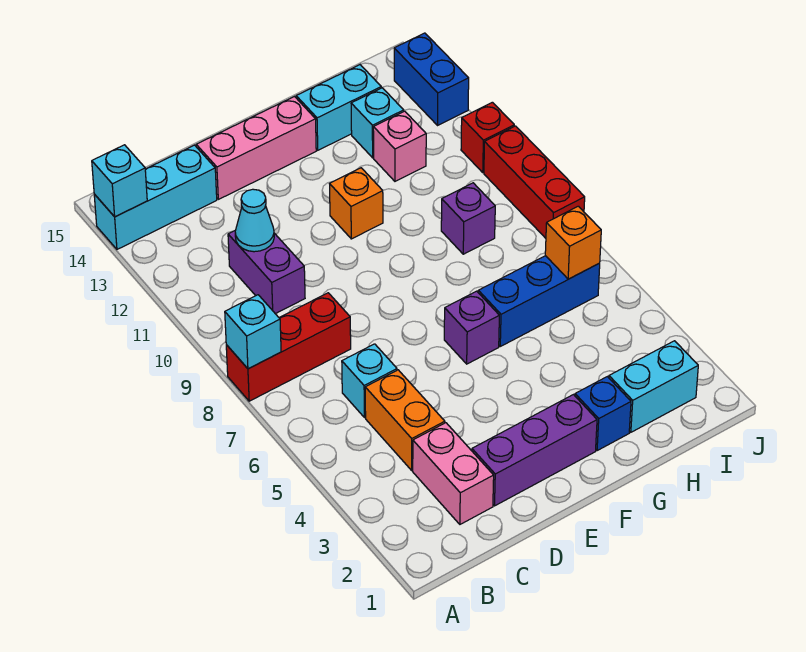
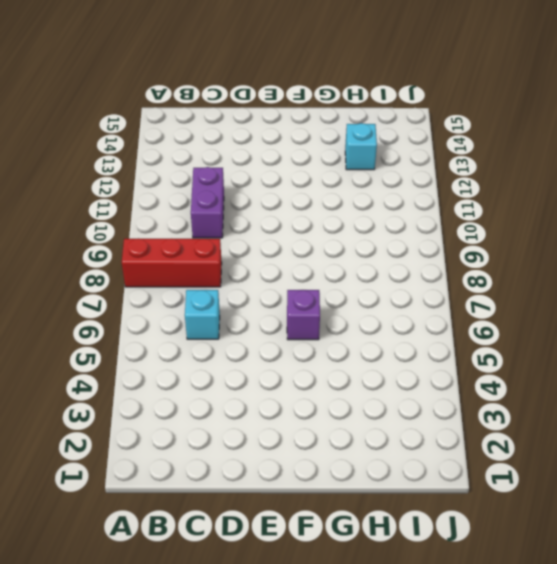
none -> cyan 1x3 brick [94,145,217,249]
none -> pink 1x2 brick [413,423,494,524]
none -> orange 1x2 brick [365,370,445,470]

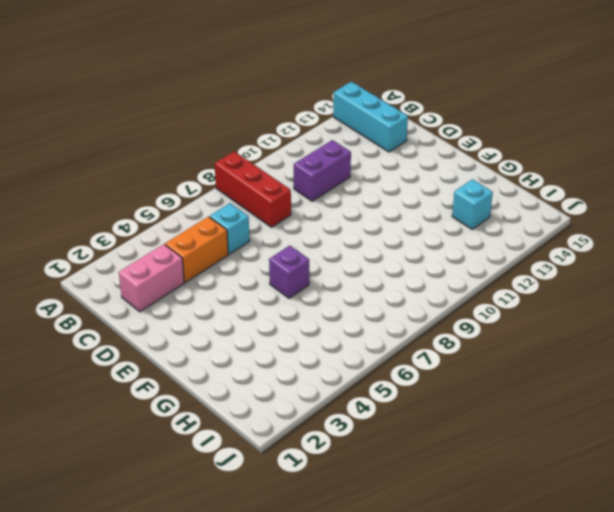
none -> purple 1x3 brick [472,395,597,506]
none -> pink 1x3 brick [196,96,316,199]
none -> orange 1x1 brick [330,168,383,239]

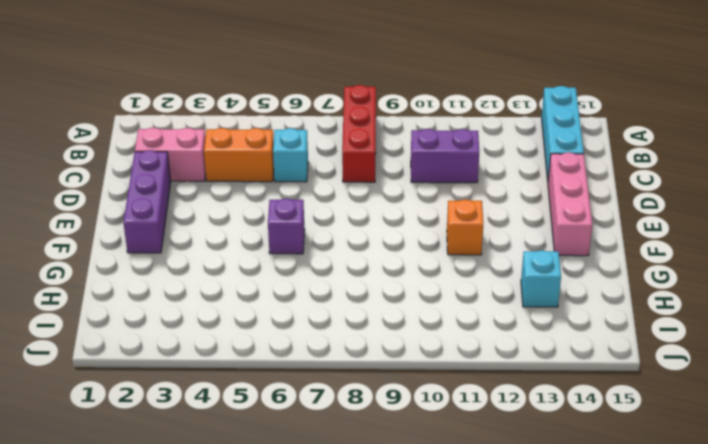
none -> blue 1x1 brick [575,377,631,451]
none -> blue 1x3 brick [478,256,600,346]
none -> cyan 1x2 brick [296,65,381,150]

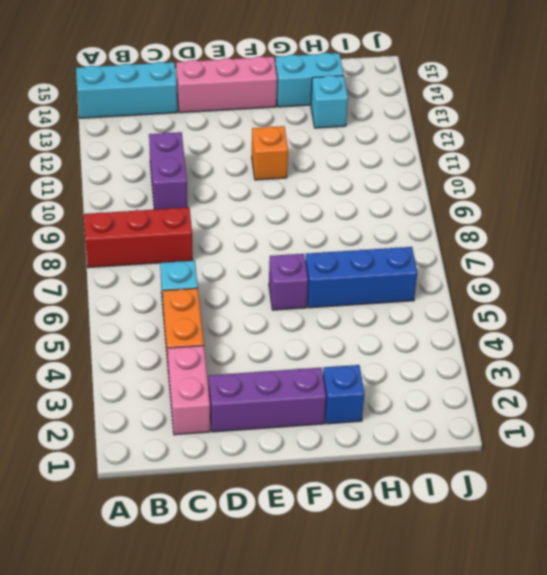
none -> cyan 1x2 brick [609,341,698,432]
none -> purple 1x1 brick [441,183,495,254]
none -> pink 1x1 brick [373,111,426,181]

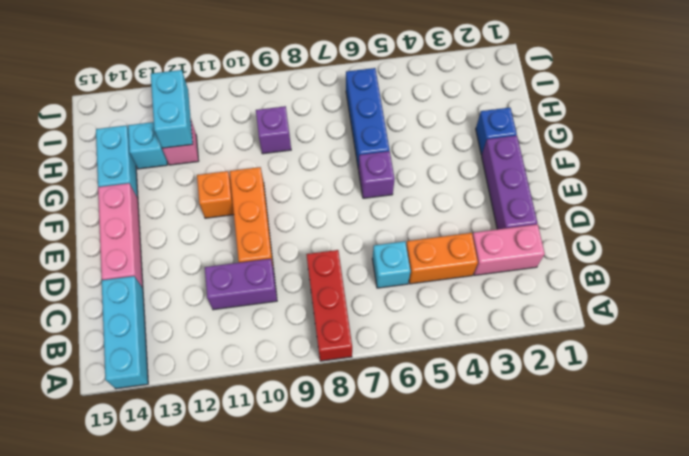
orange 1x3 brick [230,167,274,269] -> none
cyan 1x2 brick [151,70,193,148] -> cyan 1x2 brick moved to [609,341,698,432]
none -> red 1x3 brick [484,126,585,238]
none -> red 1x1 brick [461,102,514,172]
none -> blue 1x2 brick [394,33,469,125]

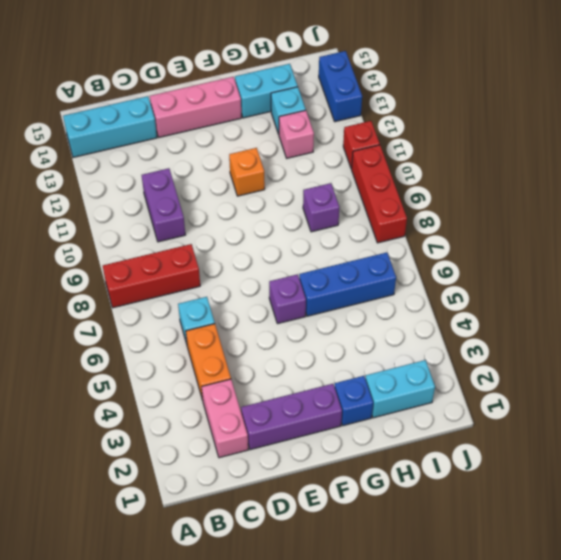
none -> cyan 1x1 brick [225,295,281,369]
none -> cyan 1x1 brick [92,145,147,217]
none -> cyan 1x1 cone [235,189,274,252]

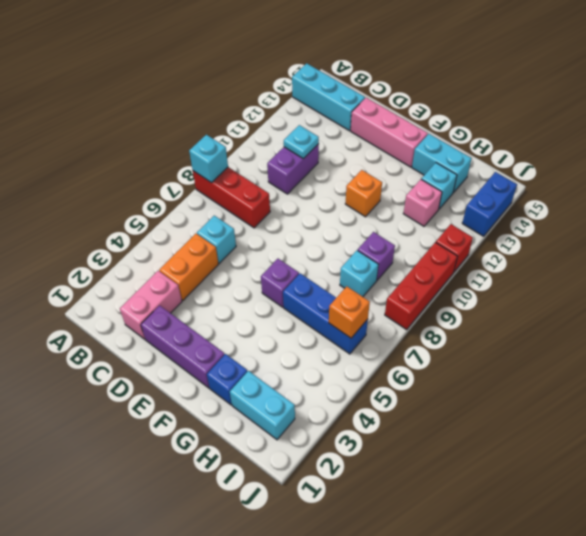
cyan 1x1 plate [284,125,319,159] -> cyan 1x1 cone [235,189,274,252]
cyan 1x1 brick [340,250,379,297] -> cyan 1x1 brick moved to [92,145,147,217]

